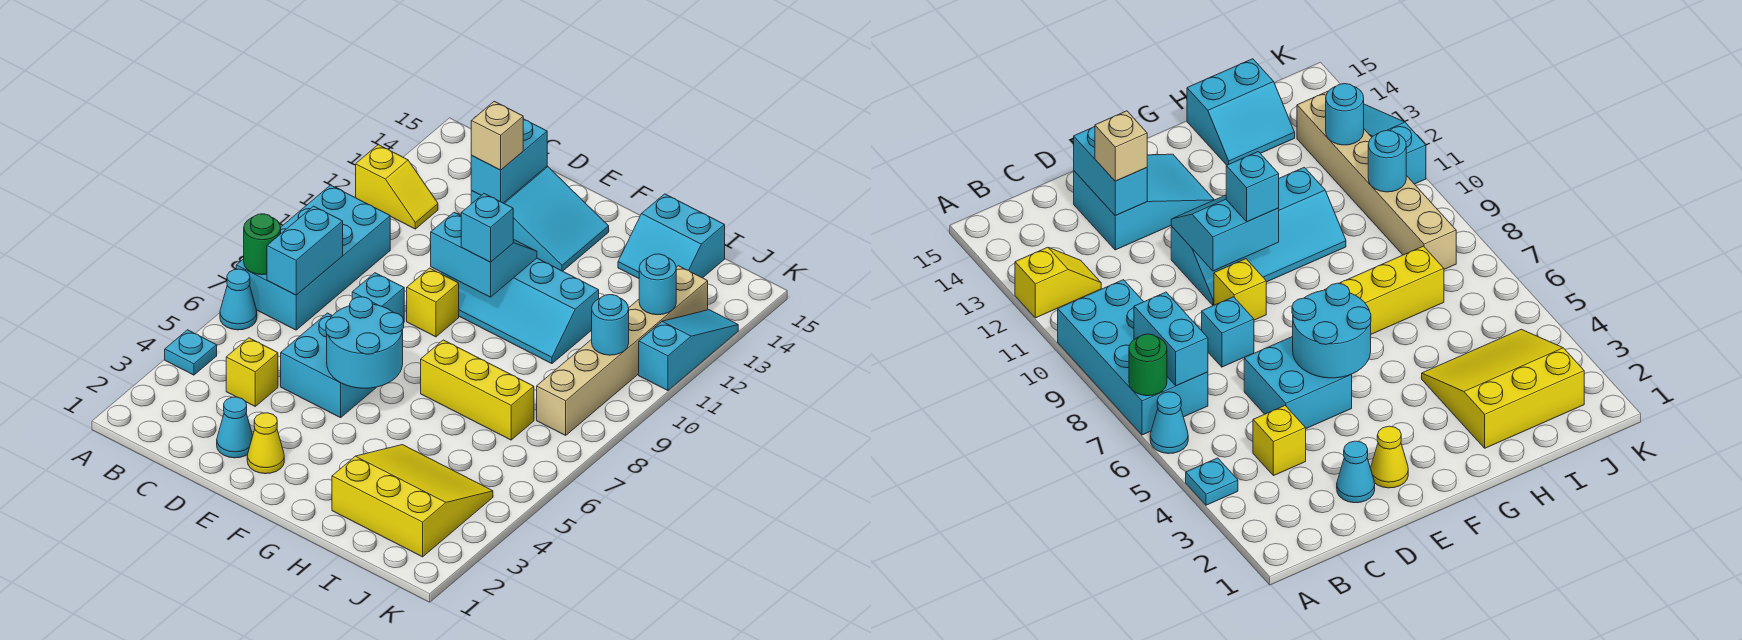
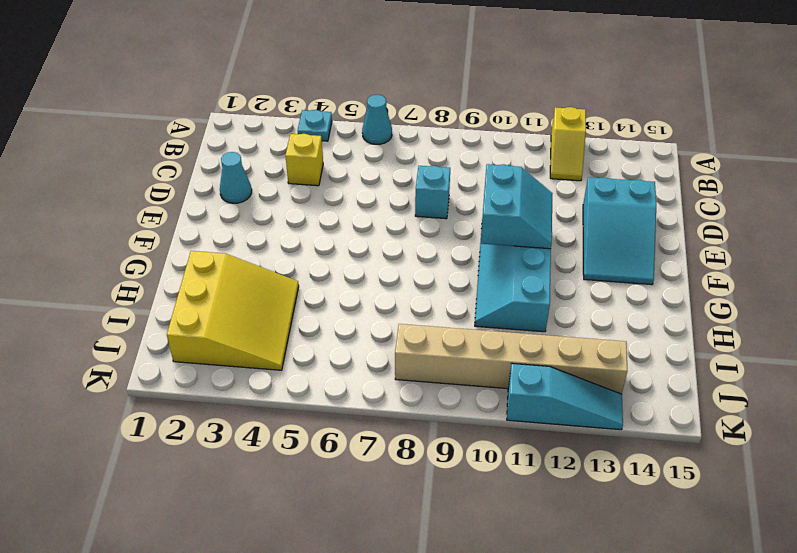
none -> cyan 2x4 brick [236,185,390,330]
none -> cyan 2x2 brick [281,313,376,418]
none -> yellow 1x1 cone [247,413,284,474]

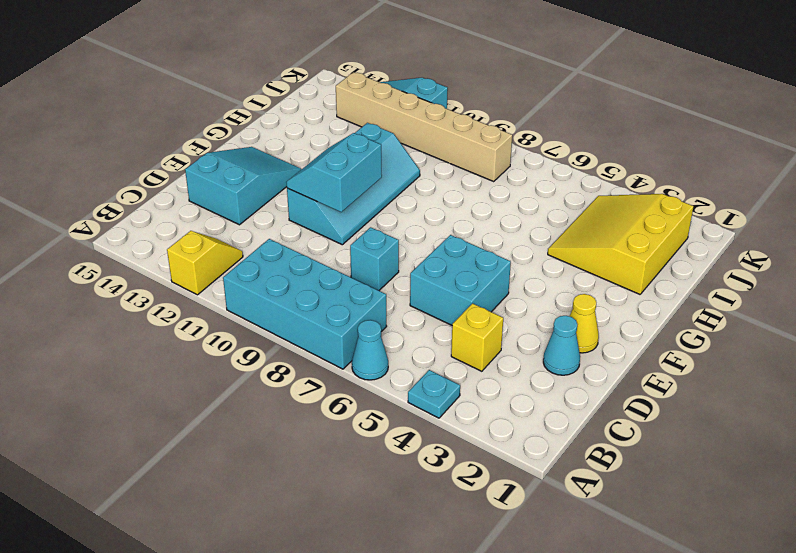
none -> yellow 1x1 brick [407,268,459,337]
none -> yellow 1x3 brick [421,340,534,440]
none -> cyan 2x2 slope [618,194,725,278]

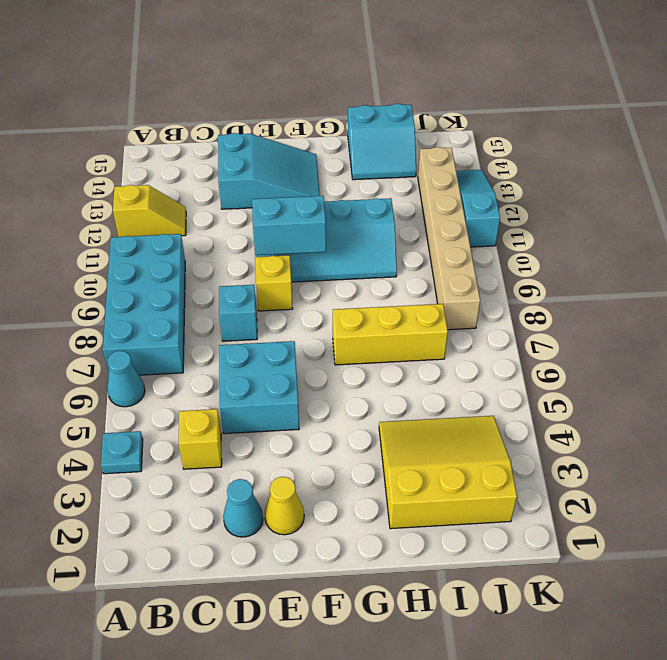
none -> green 1x1 round brick [244,214,281,275]
none -> cyan 1x2 brick [267,206,343,295]
none -> cyan 1x2 brick [471,119,547,203]

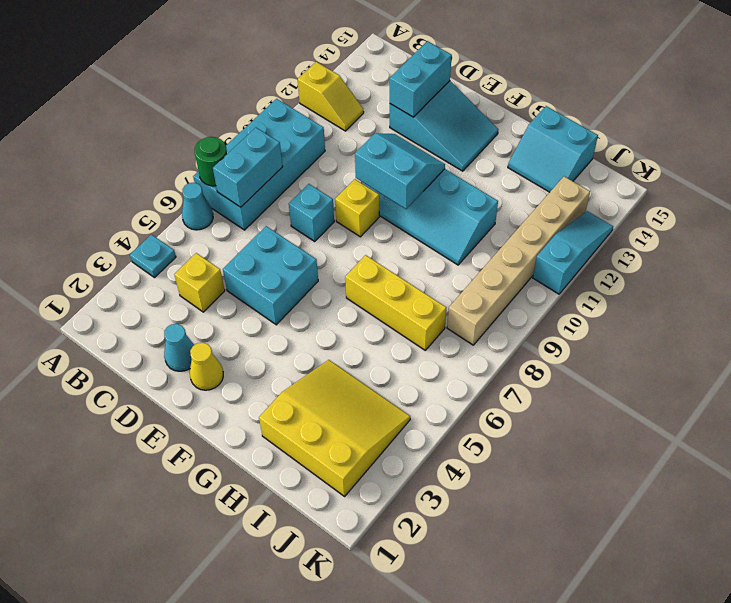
none -> cyan 2x2 round brick [326,297,404,388]
none -> cyan 1x1 round brick [592,295,629,355]
none -> cyan 1x1 round brick [639,254,676,315]

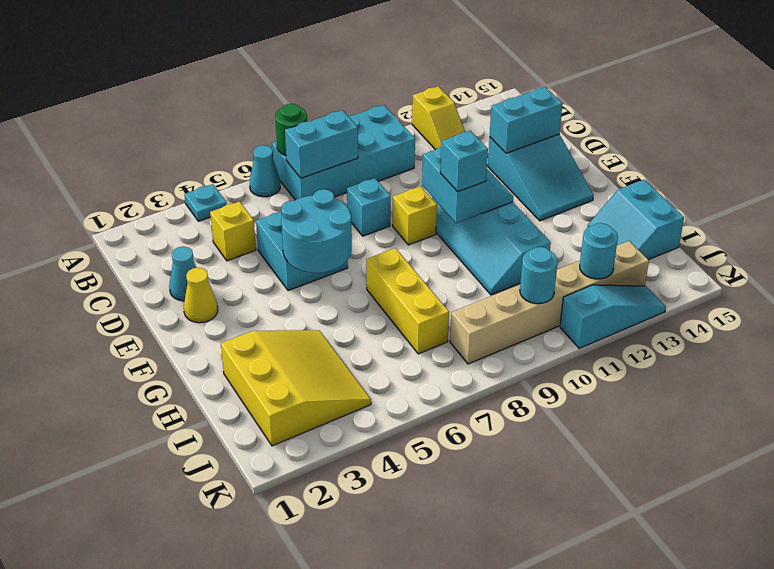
none -> tan 1x1 brick [471,101,523,170]

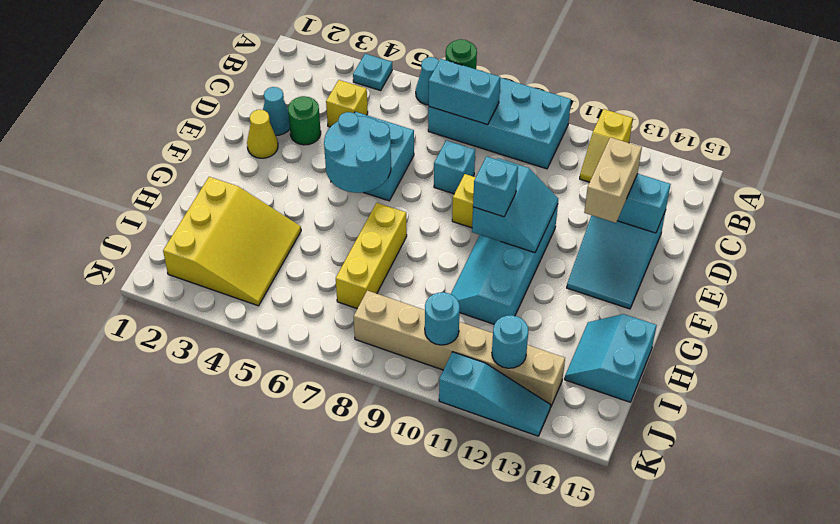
green 1x1 round brick [288,96,321,145] -> none
tan 1x2 brick [584,137,642,223] -> tan 1x1 brick [471,101,523,170]

